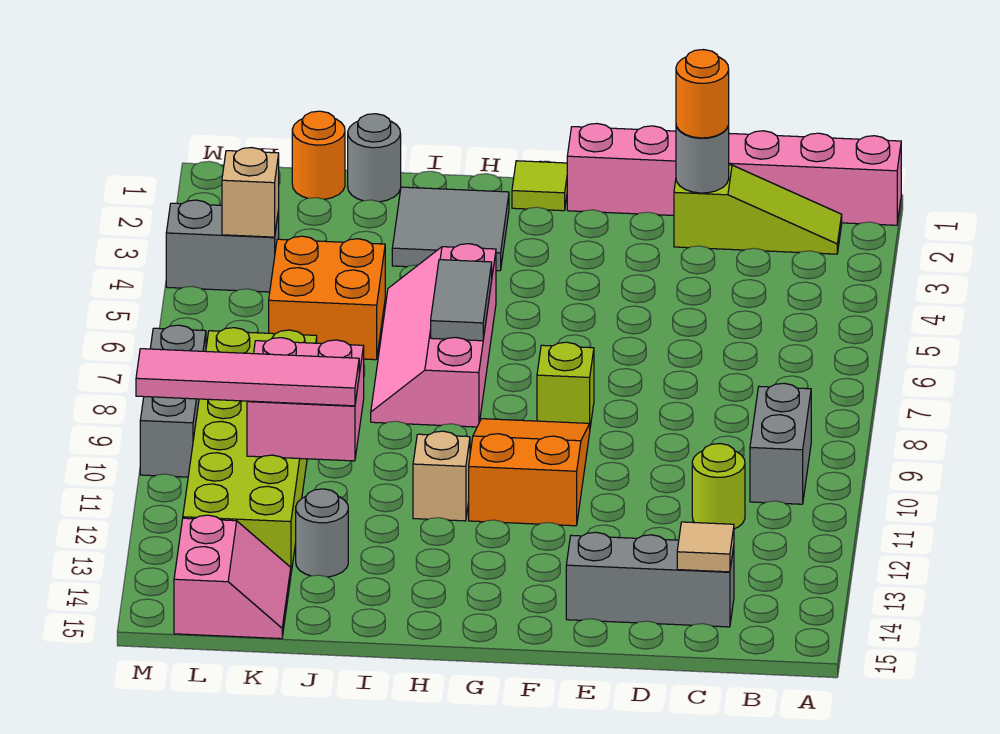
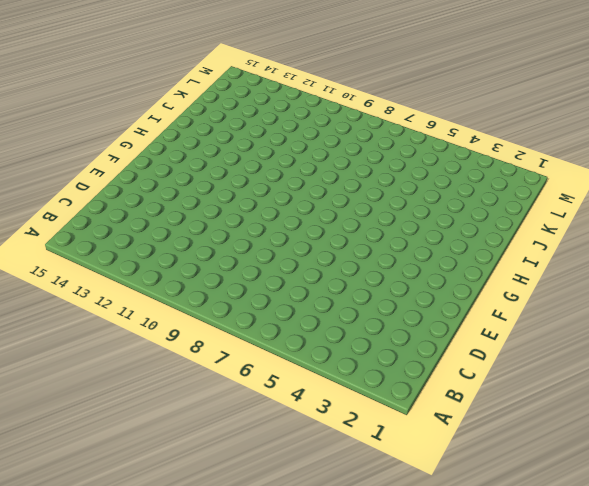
none -> pink 1x6 brick [567,124,901,225]
none -> lime 1x3 slope [674,165,842,254]
none -> grey 1x2 brick [750,383,811,504]

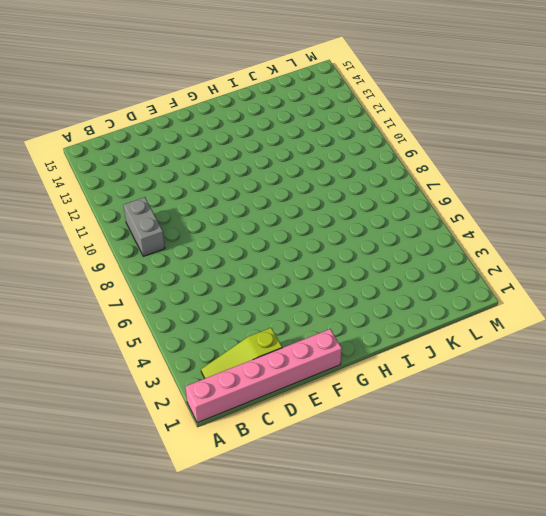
none -> lime 1x1 round brick [692,444,745,529]
none -> grey 1x3 brick [566,532,734,627]
none -> lime 1x1 brick [537,342,594,427]

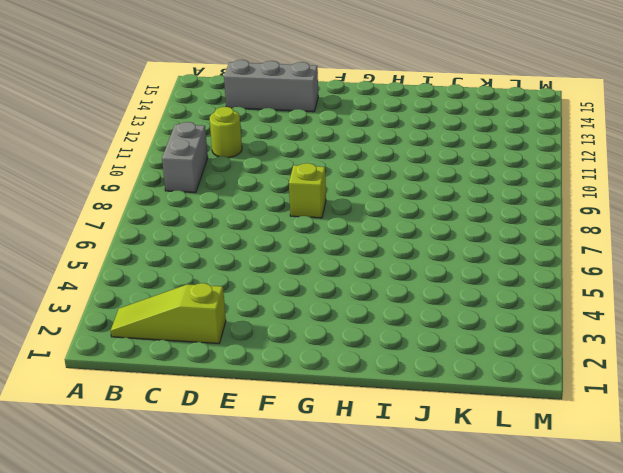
none -> pink 1x6 brick [567,124,901,225]
none -> orange 2x3 slope [469,419,590,526]
none -> lime 1x1 tile [512,161,567,211]

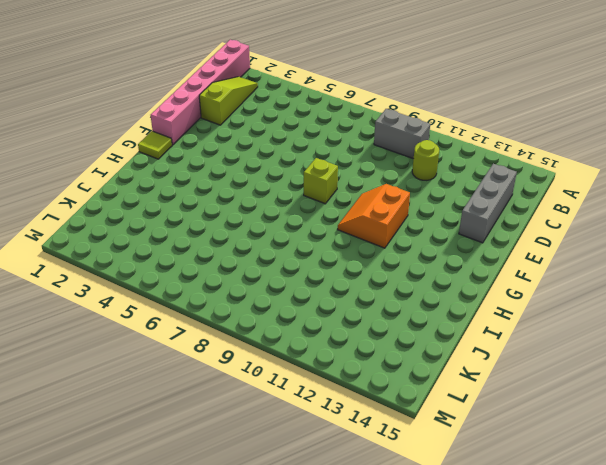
orange 2x2 slope [337,184,410,248] -> orange 2x3 slope [469,419,590,526]
none -> grey 2x2 tile [392,187,509,271]
none -> pink 2x4 slope [371,244,496,427]
none -> tan 1x1 brick [413,431,470,521]

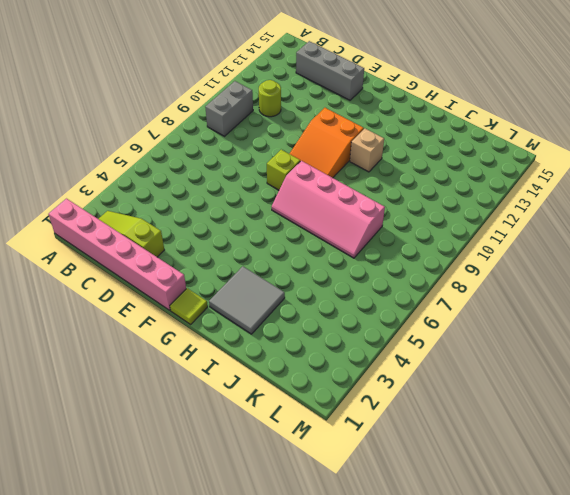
pink 2x4 slope [272,161,385,258] -> pink 2x4 slope turned to [371,244,496,427]
none -> grey 1x1 round brick [348,114,401,202]
none -> orange 2x2 brick [269,236,385,360]
none -> grey 1x1 round brick [296,489,348,577]

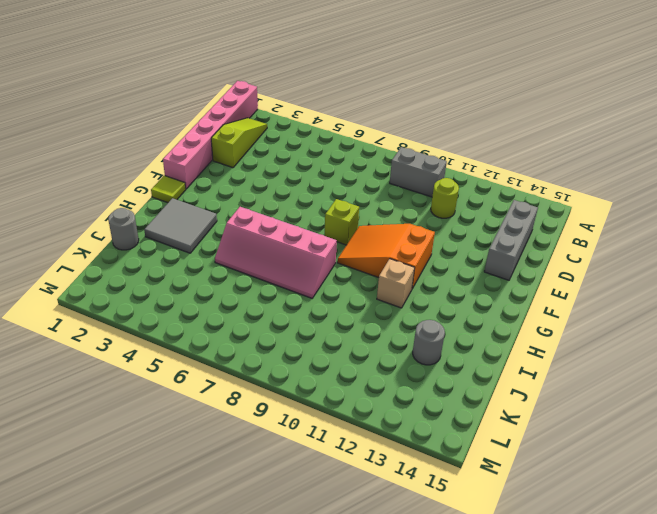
none -> orange 2x2 brick [269,236,385,360]
none -> orange 1x1 round brick [292,111,345,199]
none -> lime 2x6 brick [183,328,317,572]

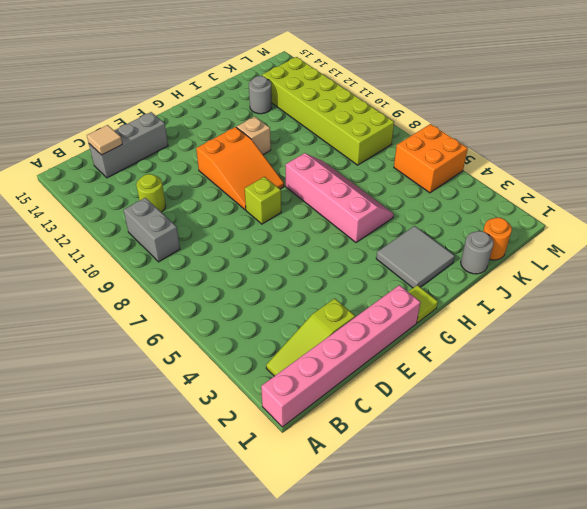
orange 2x2 brick [394,124,468,193] -> orange 2x2 brick moved to [269,236,385,360]
none -> pink 2x2 slope [174,515,291,639]
none -> grey 1x2 brick [166,200,279,292]
none -> grey 1x3 brick [140,325,206,477]

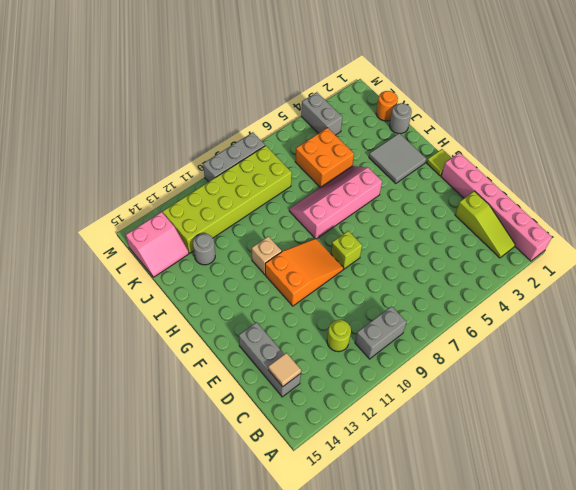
none -> grey 1x1 round brick [676,126,729,193]
none -> grey 1x2 tile [431,260,492,341]
none -> pink 2x2 brick [247,338,364,461]

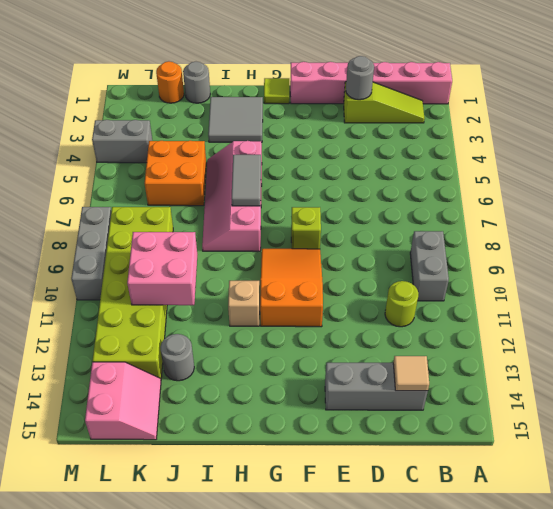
none -> tan 1x1 brick [222,148,279,237]
none -> orange 1x1 round brick [676,50,729,138]
none -> pink 1x4 tile [136,349,359,406]

